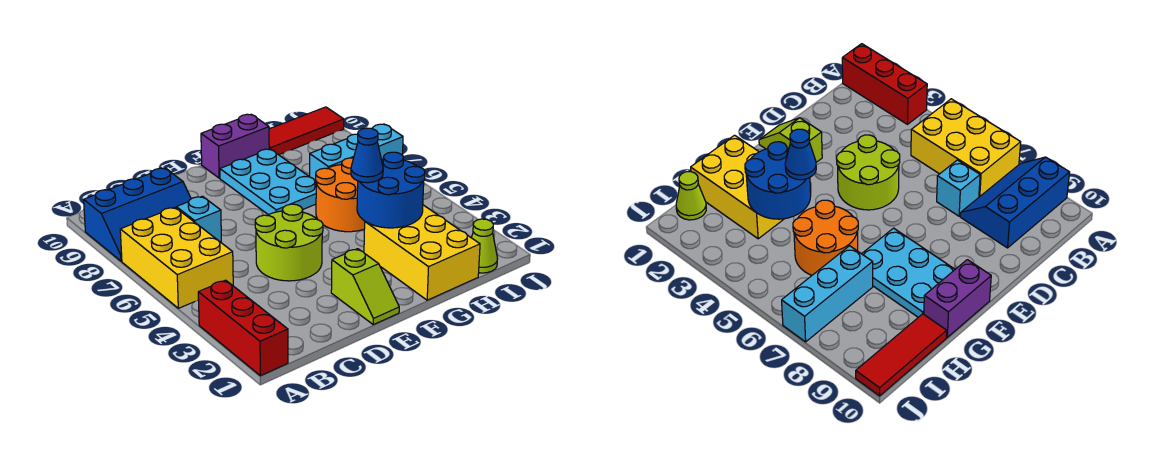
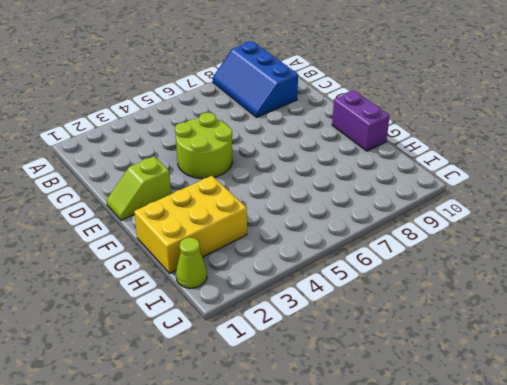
none -> red 1x3 brick [198,280,288,376]
none -> yellow 2x3 brick [120,207,233,308]
none -> cyan 1x1 brick [176,196,221,242]

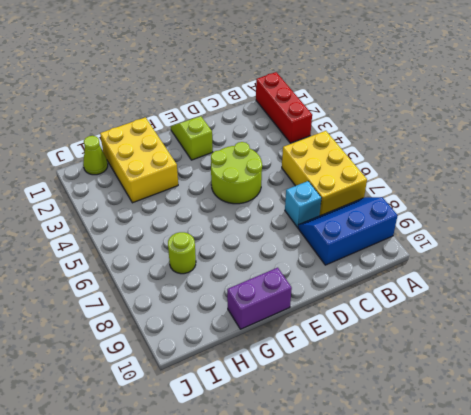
lime 1x1 round brick [168,232,196,274] -> cyan 1x3 brick [310,124,403,181]
none -> cyan 2x3 plate [220,149,316,215]
none -> orange 2x2 round brick [316,158,365,232]
none -> red 1x3 tile [269,107,344,155]

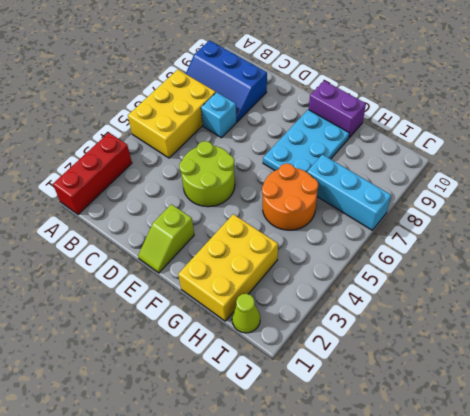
none -> red 1x3 tile [269,107,344,155]
none -> blue 2x2 round brick [357,152,425,228]
none -> blue 1x1 cone [351,128,383,183]

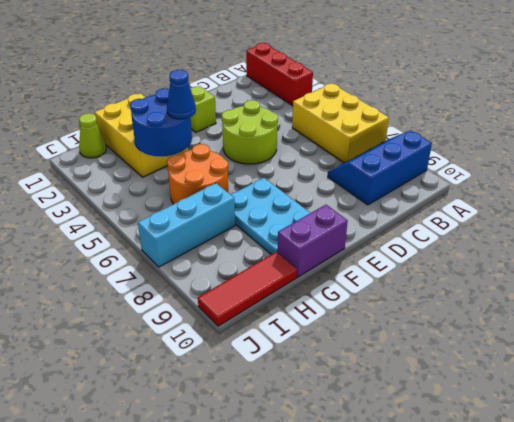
none -> cyan 1x1 brick [176,196,221,242]

